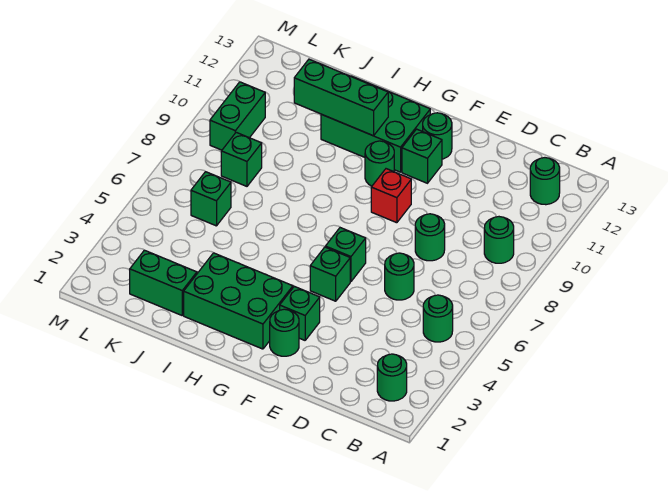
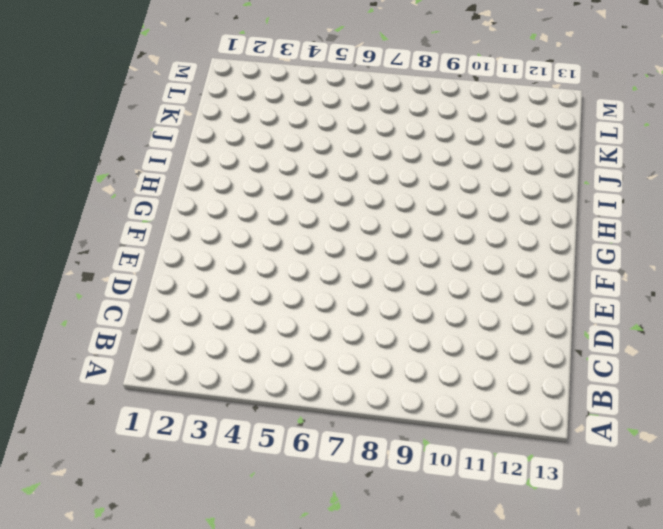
none -> green 1x1 round brick [377,354,407,401]
none -> green 1x1 round brick [423,295,453,342]
none -> green 1x1 round brick [484,217,514,263]

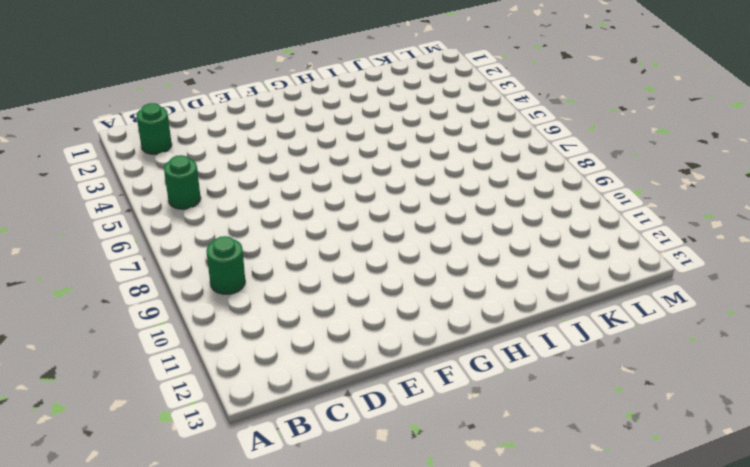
none -> green 1x1 round brick [530,158,560,205]
none -> green 1x1 round brick [385,253,414,300]
none -> green 1x1 round brick [415,214,445,261]

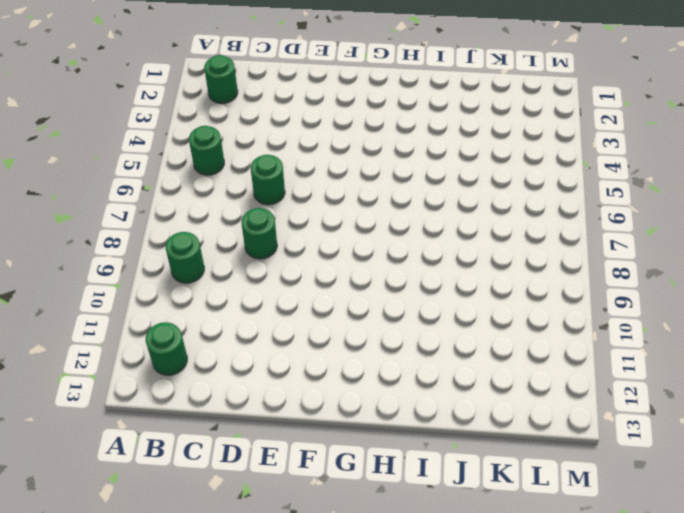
none -> green 1x1 round brick [270,309,299,356]
none -> green 1x1 brick [280,286,320,340]
none -> green 1x1 brick [310,247,350,301]

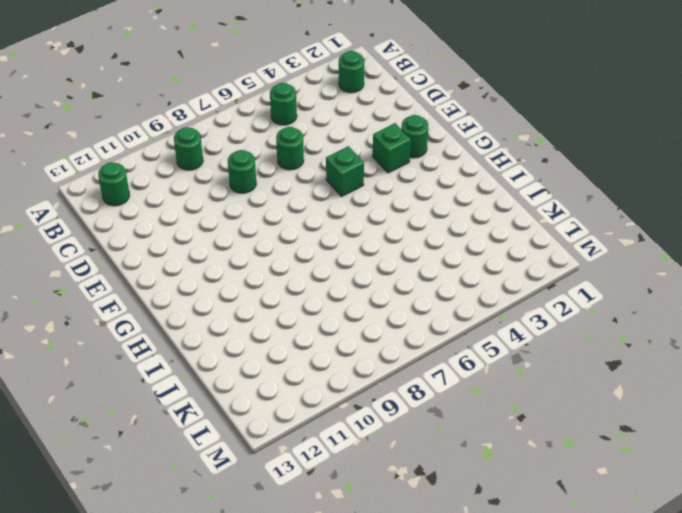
none -> green 1x1 brick [325,228,366,282]
none -> red 1x1 brick [371,169,411,223]
none -> green 1x1 brick [402,129,442,183]

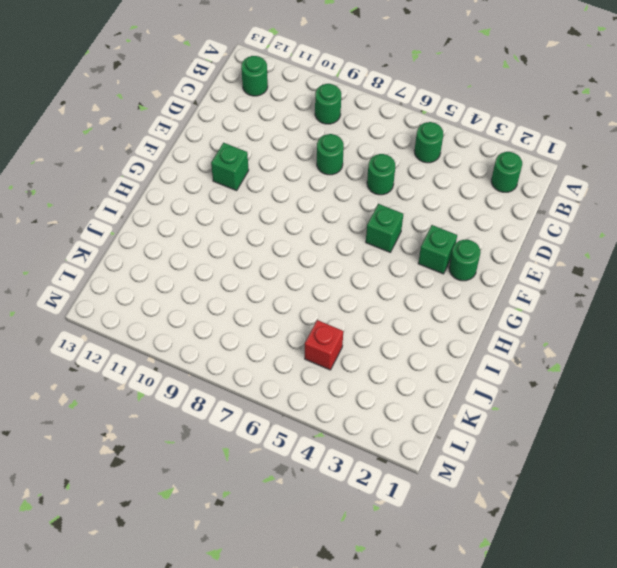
red 1x1 brick [305,320,343,370] -> red 1x1 brick moved to [371,169,411,223]
none -> green 1x1 brick [325,228,366,282]
none -> green 1x1 round brick [423,113,452,159]
none -> green 2x3 brick [184,253,293,349]

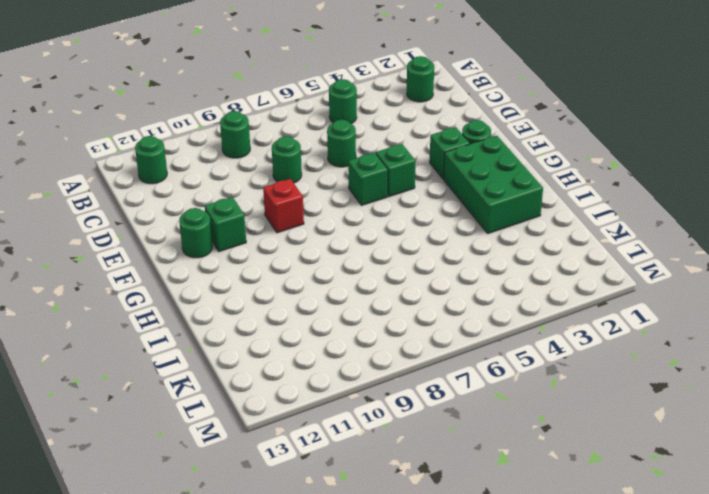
none -> green 1x1 round brick [365,141,394,186]
none -> green 2x3 brick [321,76,430,172]
none -> green 1x2 brick [130,250,197,315]

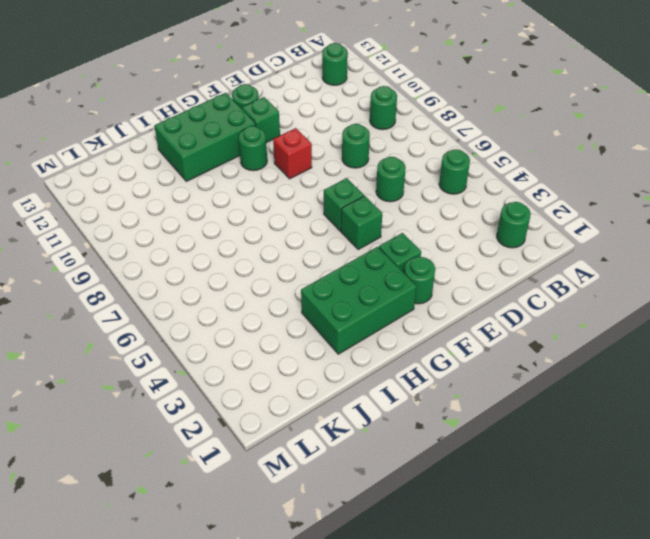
none -> green 1x2 brick [130,250,197,315]
none -> green 1x1 brick [191,172,231,226]
none -> green 1x1 brick [221,132,262,186]

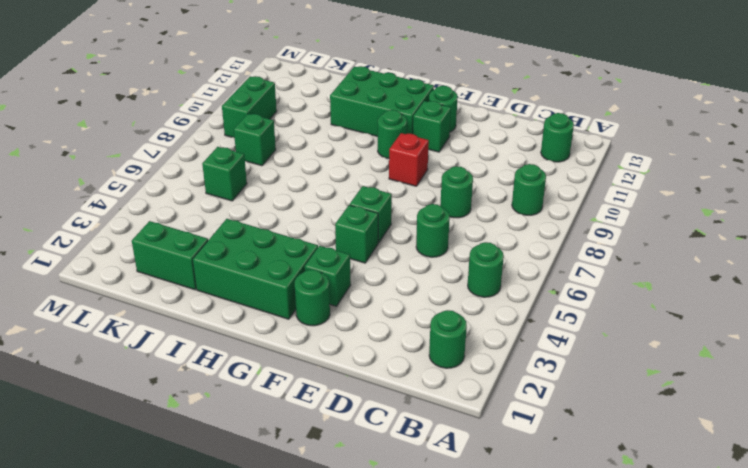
none -> green 1x3 brick [294,59,388,136]

